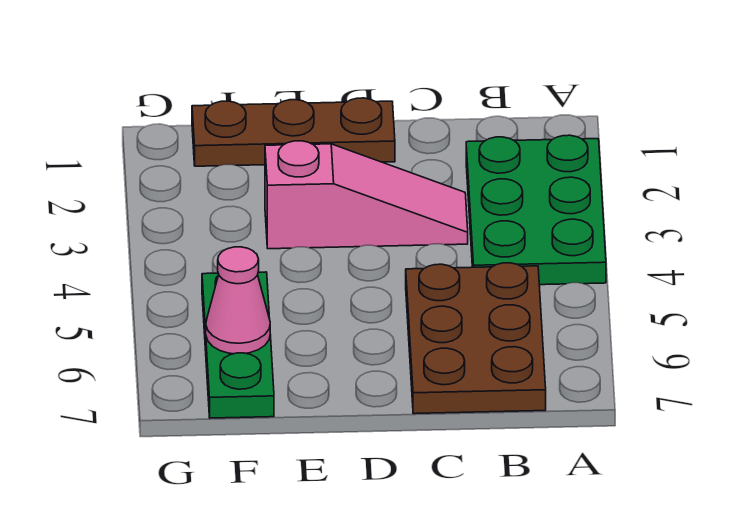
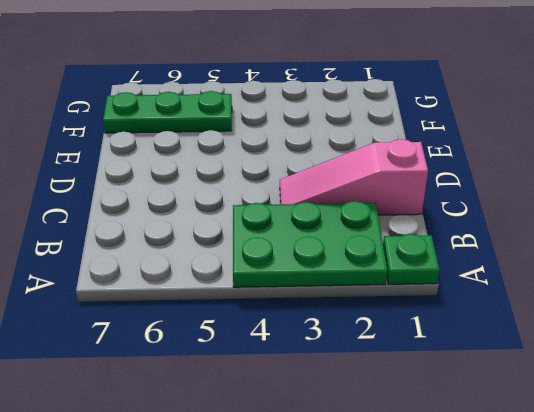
green 1x1 plate [383,234,440,284] -> none
pink 1x3 slope [280,139,428,215] -> pink 1x3 slope turned to [265,141,468,249]
none -> brown 2x3 plate [406,263,546,414]
none -> brown 1x3 plate [192,98,395,166]

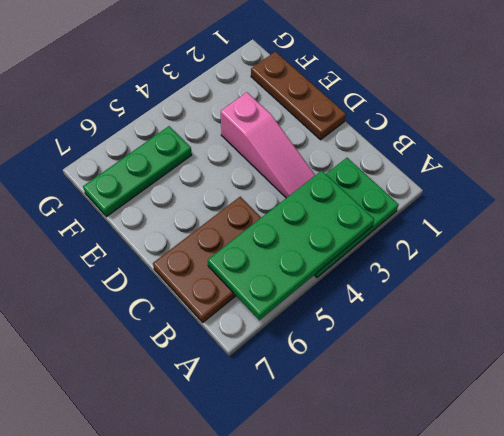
green 2x4 plate [208,171,374,320] -> none
none -> pink 1x1 cone [206,247,270,354]

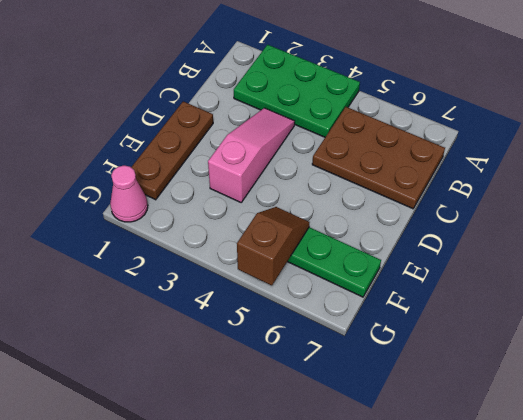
brown 1x2 slope [237,207,310,285] -> none
pink 1x1 cone [110,165,148,222] -> pink 1x1 cone moved to [206,247,270,354]

